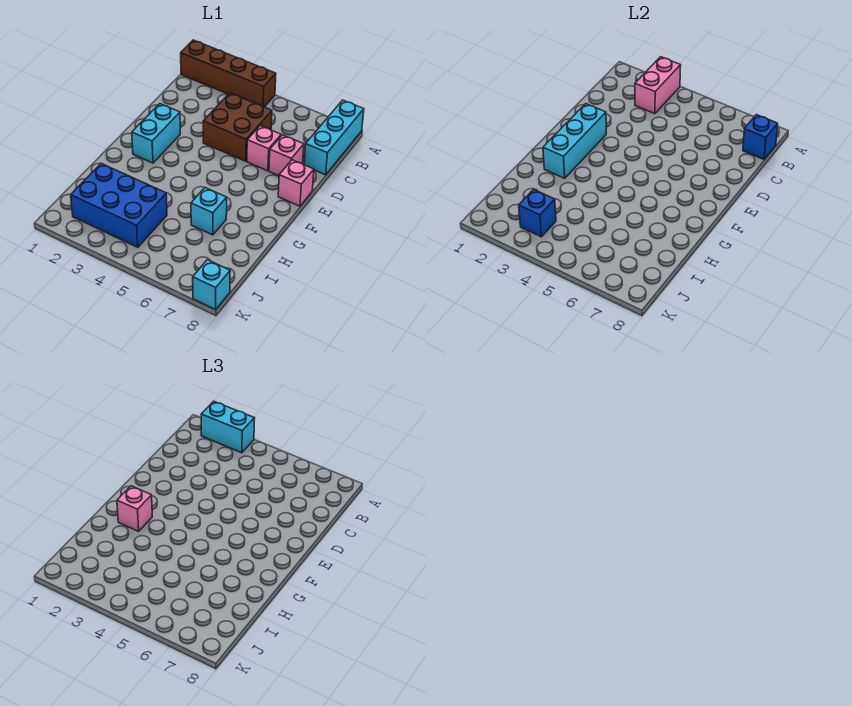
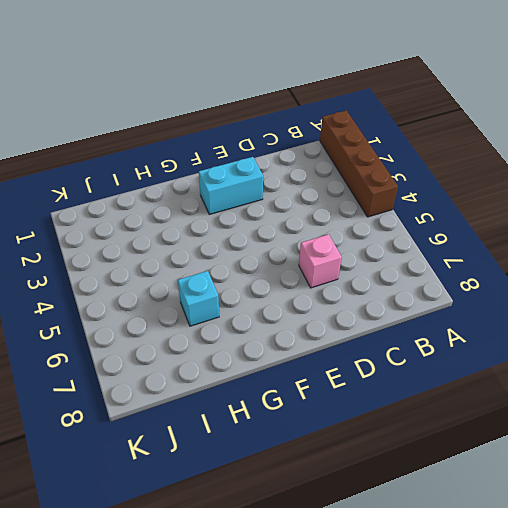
none -> cyan 1x3 brick [304,100,364,175]
none -> brown 2x2 brick [203,93,272,161]
none -> pink 1x1 brick [269,135,304,176]

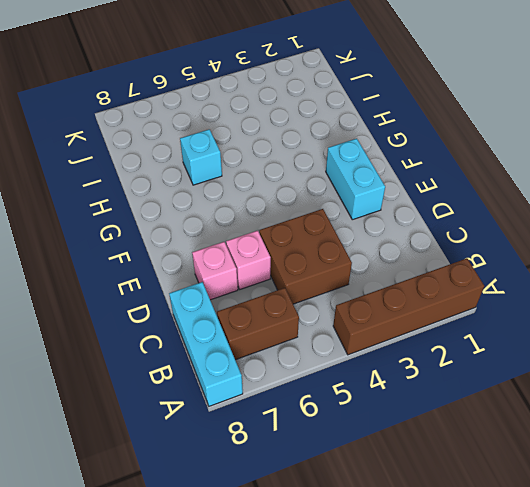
brown 1x2 brick [217,288,299,360] -> none
none -> pink 1x1 brick [278,160,314,206]
none -> blue 2x3 brick [71,164,167,247]
none -> cyan 1x1 brick [193,260,230,309]

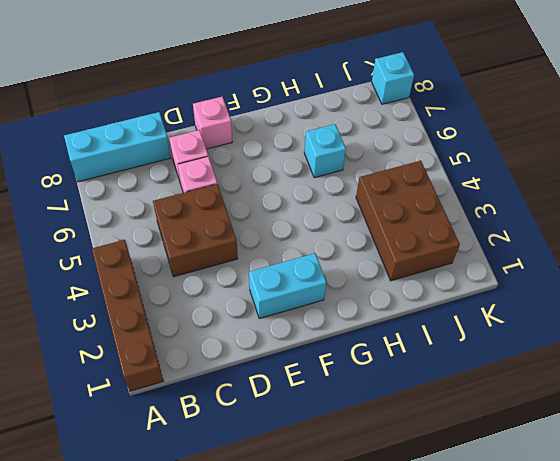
brown 2x3 brick [356,161,460,281] -> blue 2x3 brick [71,164,167,247]
none -> pink 1x2 brick [635,57,681,114]
none -> blue 1x1 brick [743,115,778,159]
none -> cyan 1x3 brick [543,104,606,178]

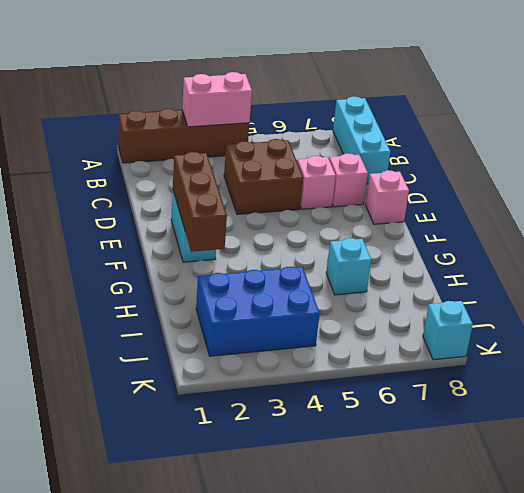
pink 1x2 brick [182,72,252,127] -> pink 1x2 brick turned to [635,57,681,114]
brown 1x3 brick [173,152,227,252] -> cyan 1x3 brick [543,104,606,178]
none -> blue 1x1 brick [743,115,778,159]
none -> blue 1x1 brick [519,189,556,237]
none -> cyan 1x2 brick [201,401,255,453]

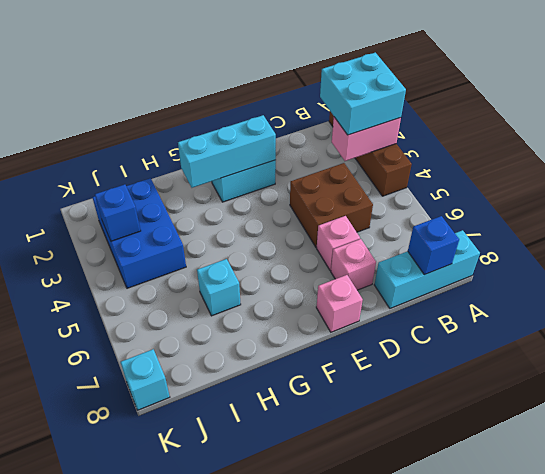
cyan 2x2 brick [320,53,406,135] -> cyan 1x2 brick [201,401,255,453]
none -> pink 1x1 brick [117,486,152,531]

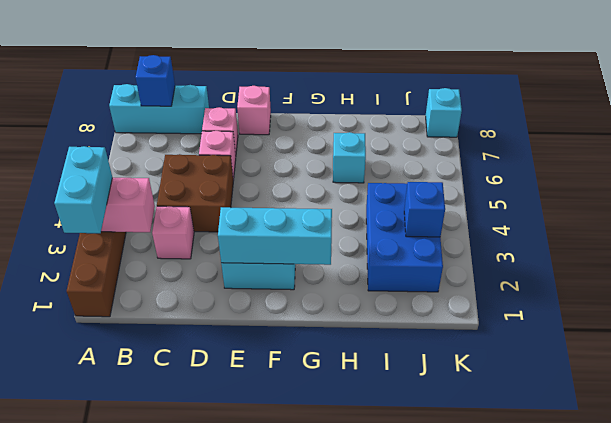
pink 1x1 brick [152,206,194,259] -> pink 1x1 brick moved to [117,486,152,531]

